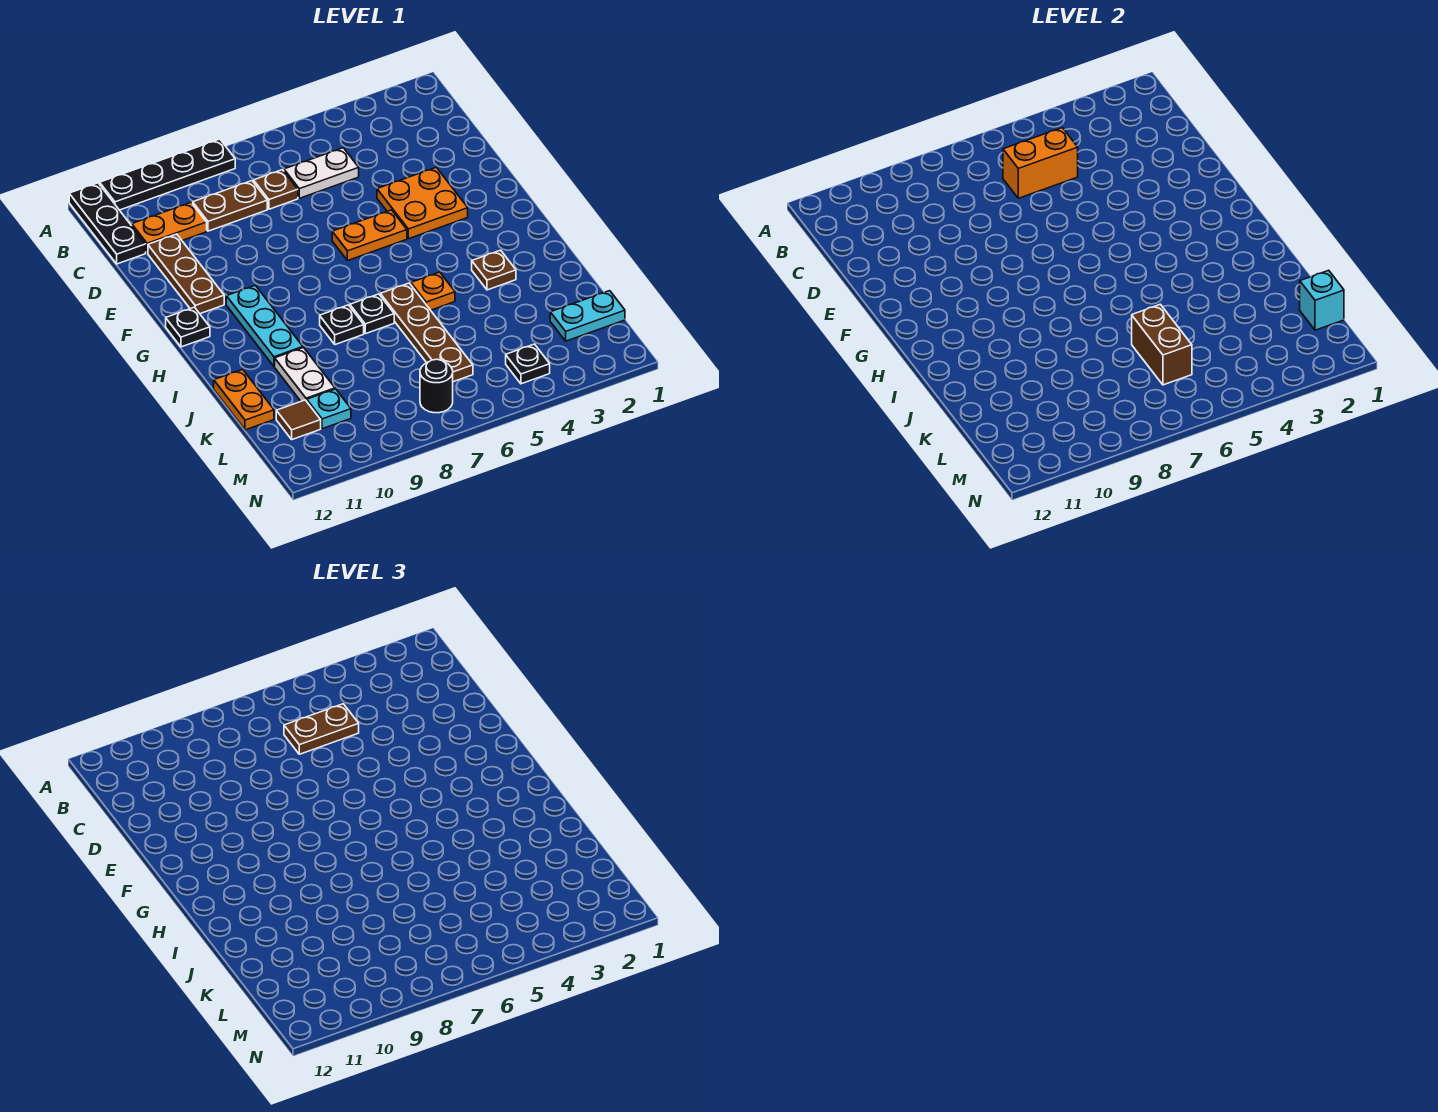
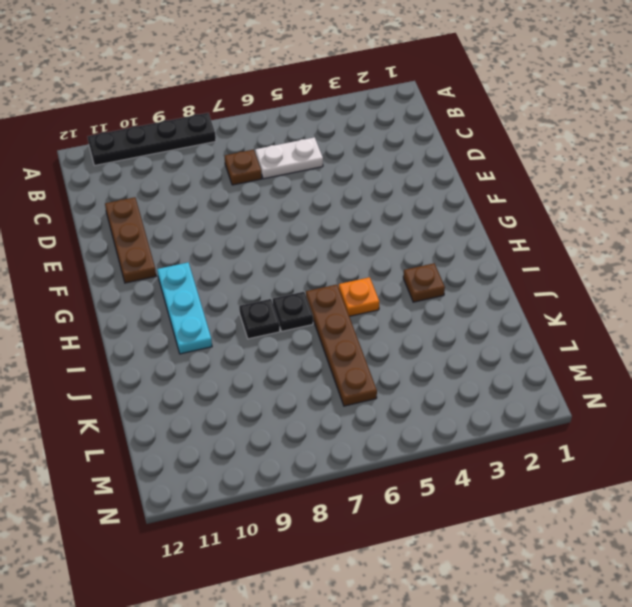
none -> black 1x3 plate [69,183,146,264]
none -> brown 1x2 plate [193,181,267,231]
none -> orange 1x2 plate [132,203,207,253]

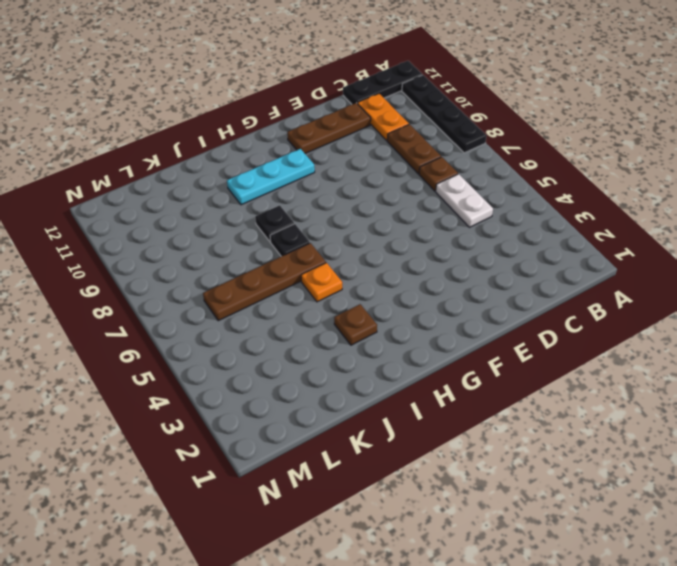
none -> orange 2x2 plate [377,167,468,239]
none -> orange 1x2 plate [332,210,407,261]
none -> black 1x1 plate [166,307,210,347]

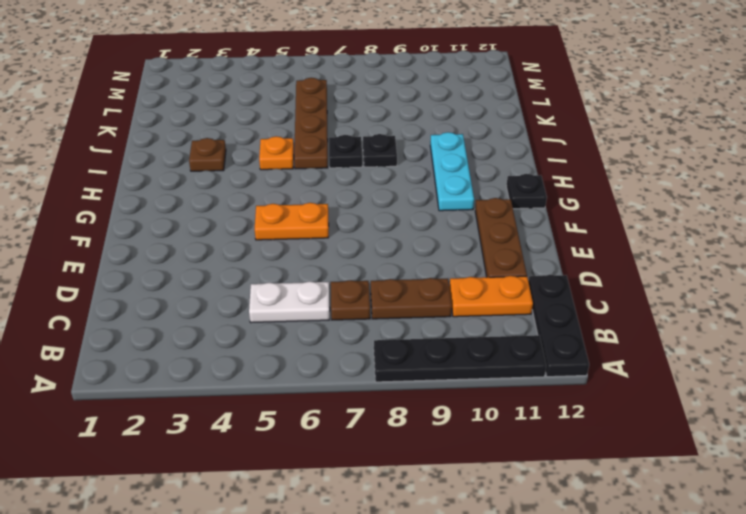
none -> orange 2x2 plate [377,167,468,239]
none -> white 1x2 plate [275,348,335,401]
none -> orange 1x2 plate [214,369,274,430]

